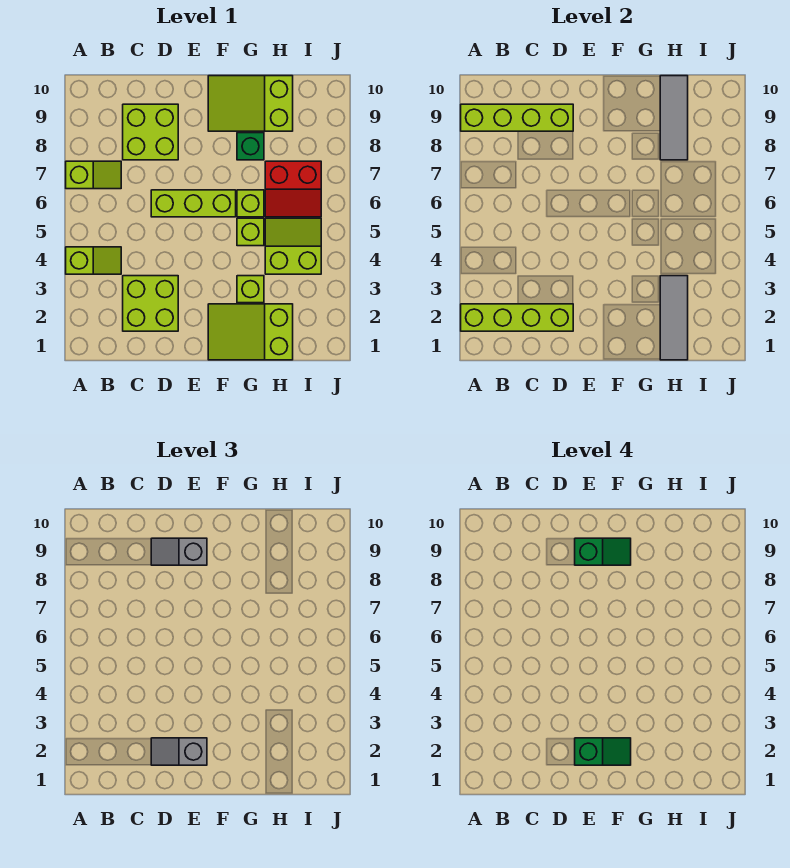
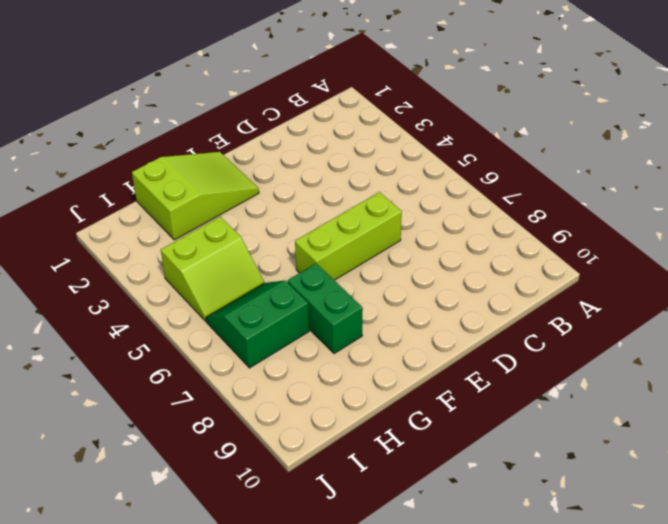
green 1x2 brick [288,263,363,354] -> green 1x1 brick [237,133,264,160]
green 2x2 slope [206,280,309,368] -> red 2x2 slope [265,161,321,217]
none -> lime 1x2 slope [66,247,121,274]
none -> lime 1x2 slope [66,161,121,189]
none -> lime 2x2 brick [123,276,178,331]

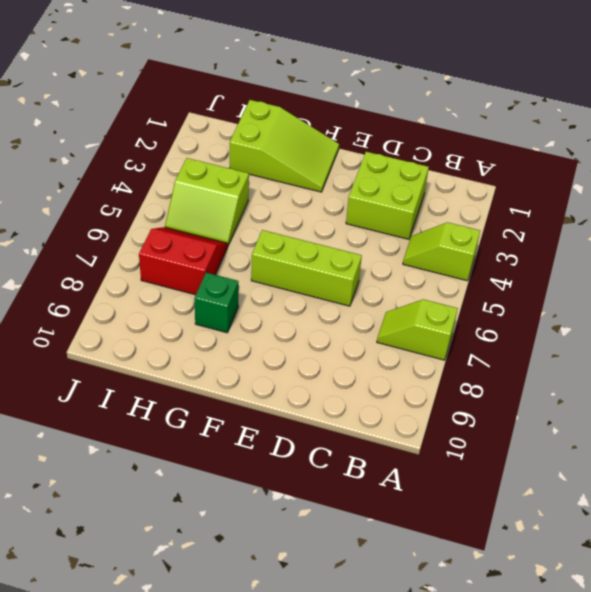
none -> lime 2x2 brick [123,104,178,160]
none -> lime 2x3 slope [208,76,293,131]
none -> lime 1x1 brick [237,276,264,303]

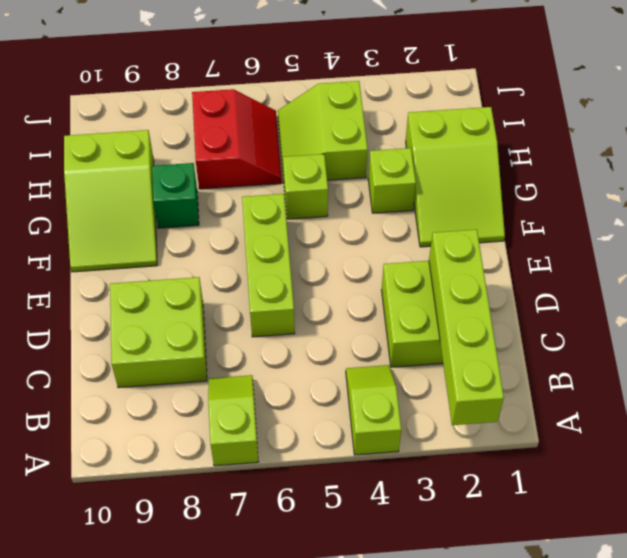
none -> lime 1x1 brick [237,190,264,217]
none -> lime 1x4 brick [461,104,573,131]
none -> grey 1x3 tile [660,276,688,360]

